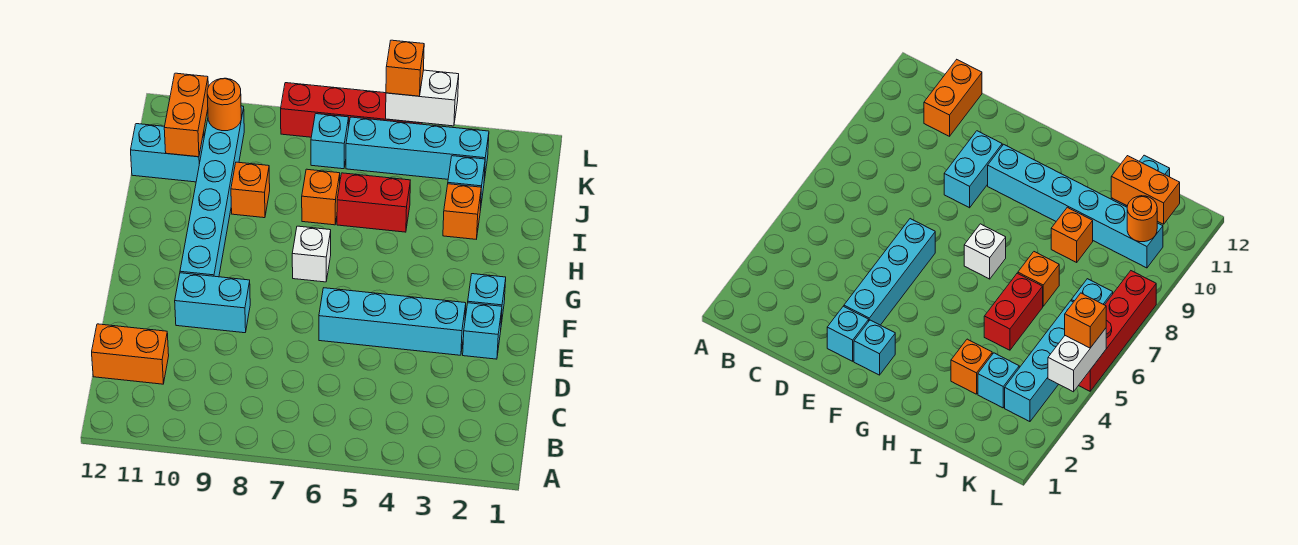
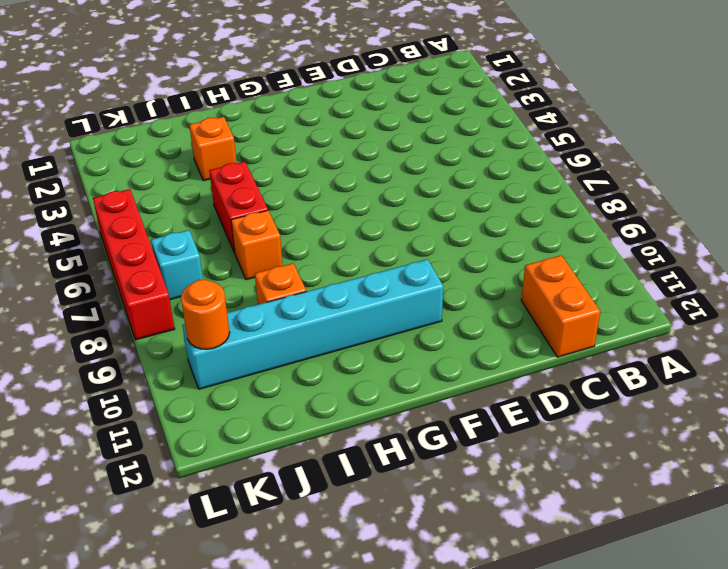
none -> cyan 1x1 brick [463,303,502,359]
none -> cyan 1x4 brick [319,288,466,355]
none -> cyan 1x2 brick [175,273,250,333]

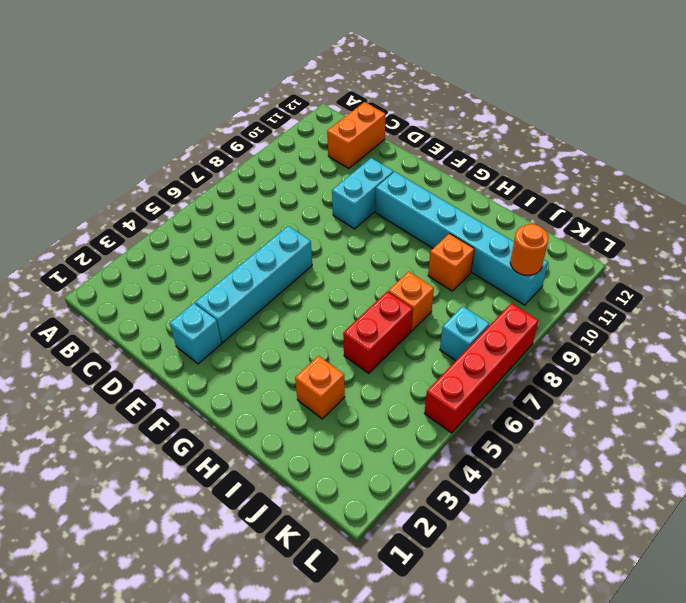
none -> cyan 1x1 brick [468,274,506,325]
none -> white 1x1 brick [292,226,331,282]
none -> cyan 1x1 brick [448,156,485,209]

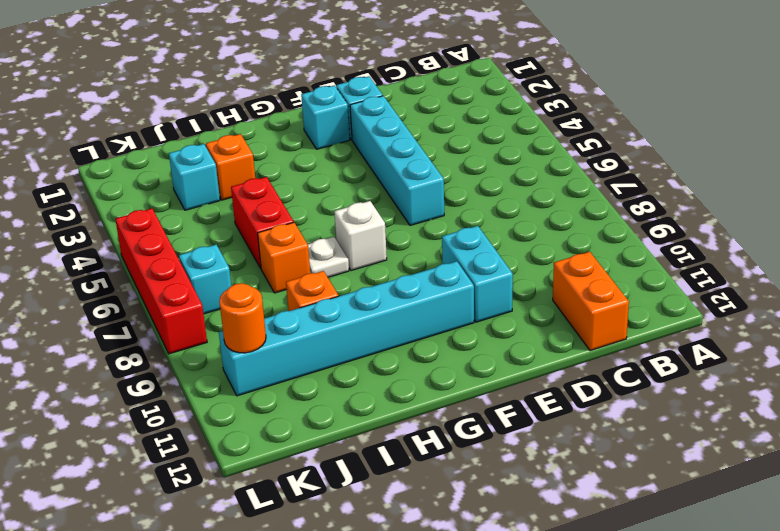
white 1x1 plate [308,237,349,277] -> none
none -> cyan 1x2 brick [131,124,204,182]
none -> cyan 1x4 brick [346,117,489,181]
none -> orange 1x2 brick [164,73,208,157]

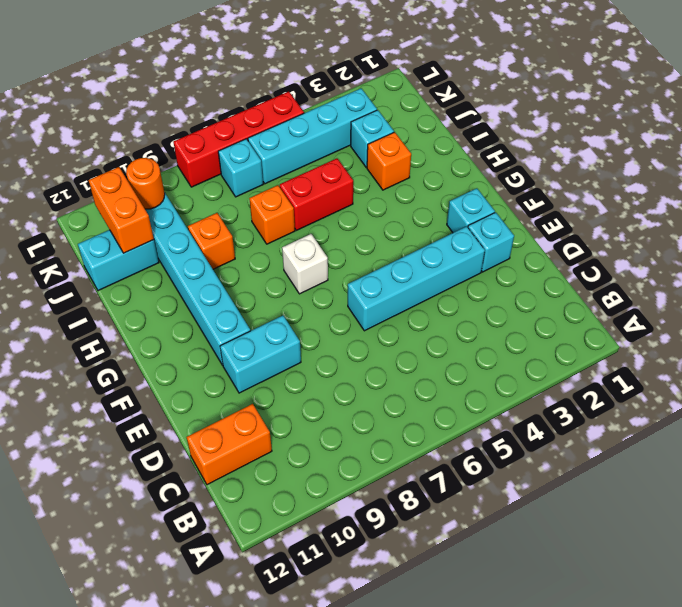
none -> white 1x2 brick [386,70,459,126]
none -> orange 1x1 brick [386,40,424,96]

